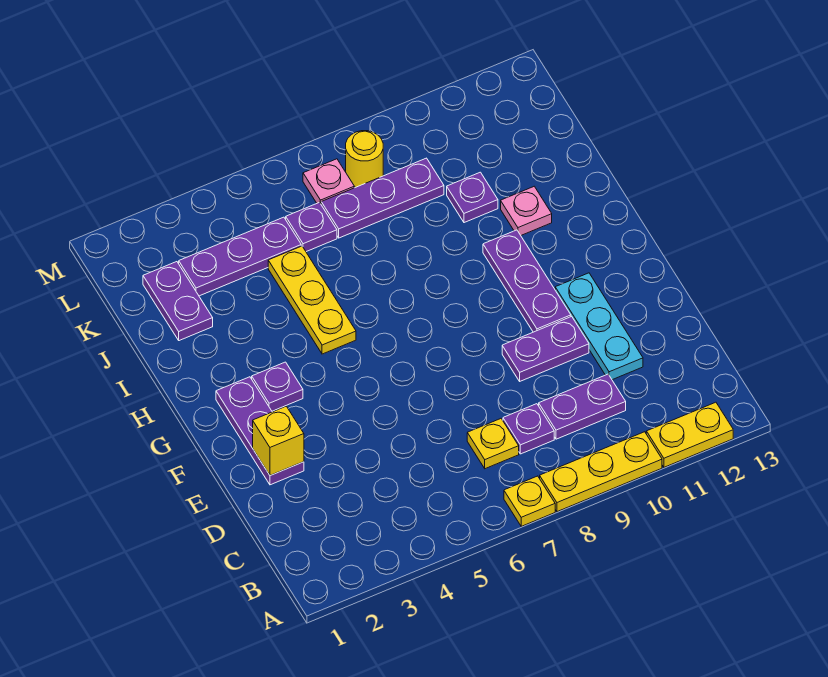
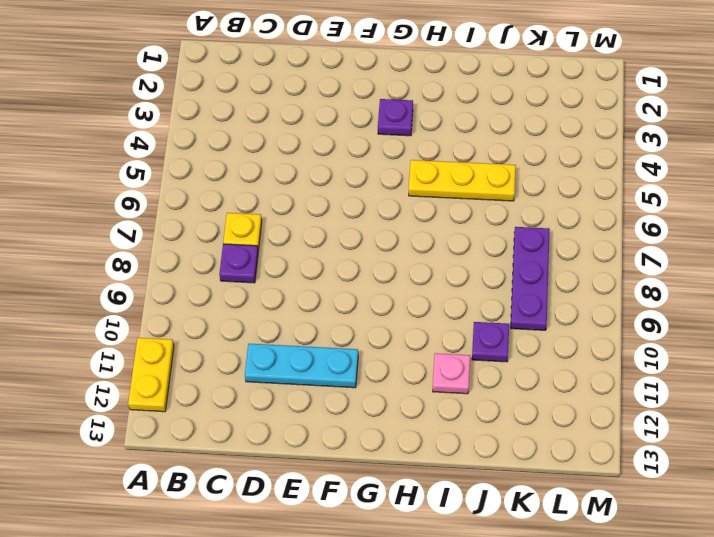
none -> yellow 1x1 plate [504,476,555,526]
none -> yellow 1x3 plate [540,432,662,512]
none -> purple 1x2 plate [539,374,626,439]

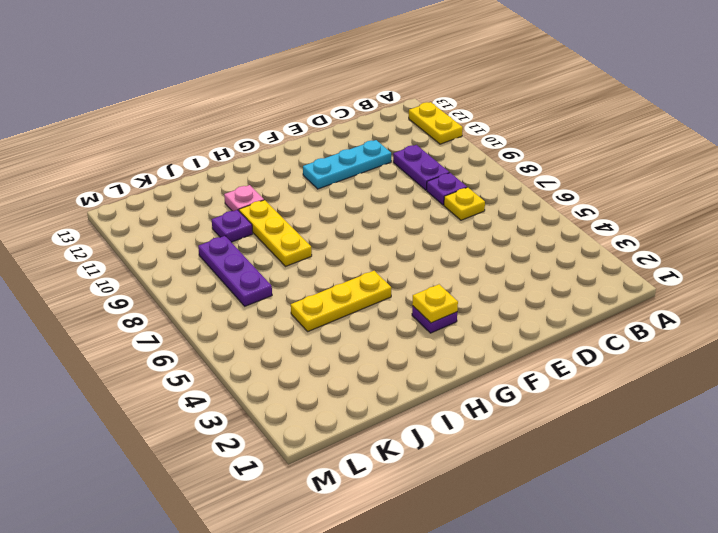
yellow 1x1 plate [412,284,458,323] -> yellow 1x1 plate moved to [504,476,555,526]
yellow 1x3 plate [239,200,312,267] -> yellow 1x3 plate moved to [540,432,662,512]
none -> purple 1x3 plate [216,377,304,485]
none -> purple 1x2 plate [502,316,589,381]
none -> purple 1x3 plate [483,230,571,332]

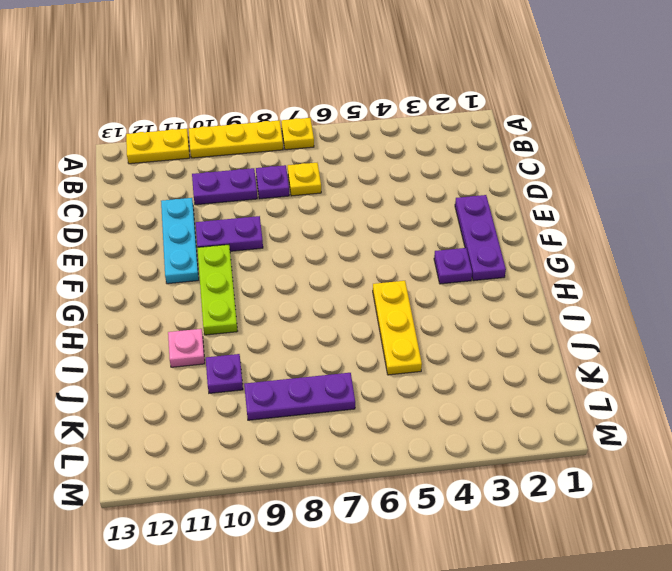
lime 1x3 plate [197,245,237,335] -> purple 1x3 plate [483,230,571,332]
none -> purple 1x2 plate [143,262,213,341]
none -> purple 1x3 plate [179,217,301,296]
none -> purple 1x1 plate [286,203,337,252]

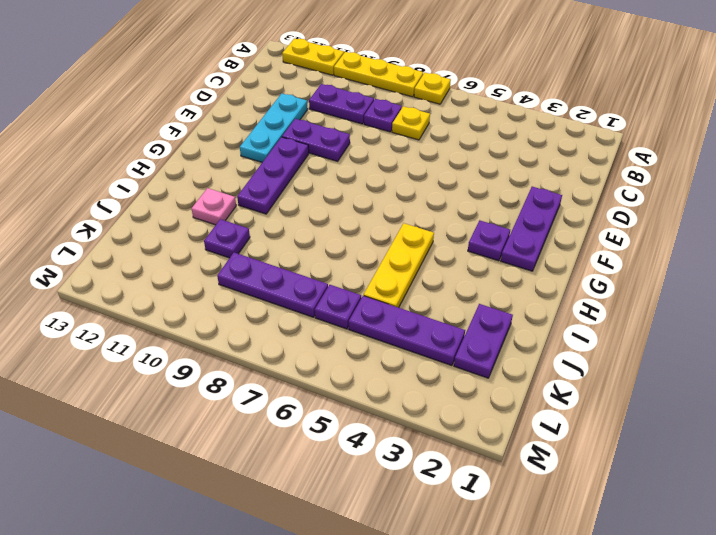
none -> pink 1x1 plate [303,159,354,204]
none -> yellow 1x1 round brick [346,131,383,187]
none -> yellow 1x1 brick [253,406,304,476]

